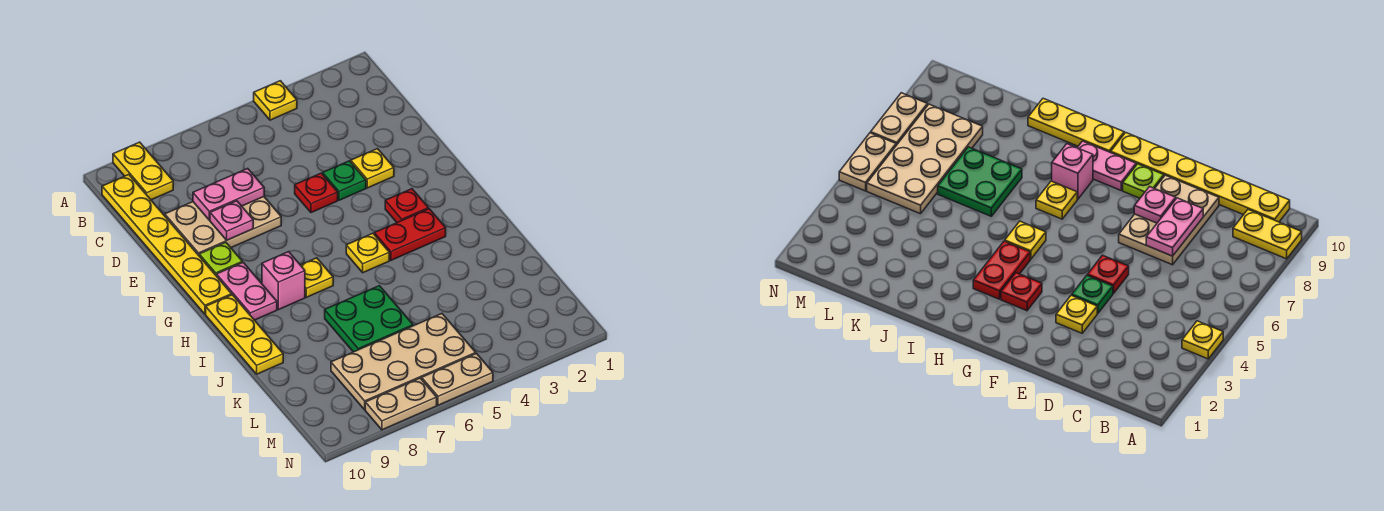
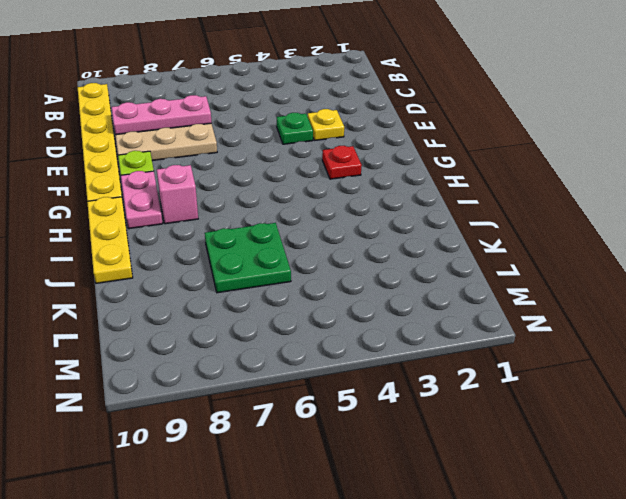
pink 1x3 plate [112,95,212,135] -> pink 1x2 plate [193,168,264,220]
none -> yellow 1x1 plate [254,81,297,120]
none -> yellow 1x2 plate [113,142,173,200]
none -> red 1x1 plate [295,173,338,213]

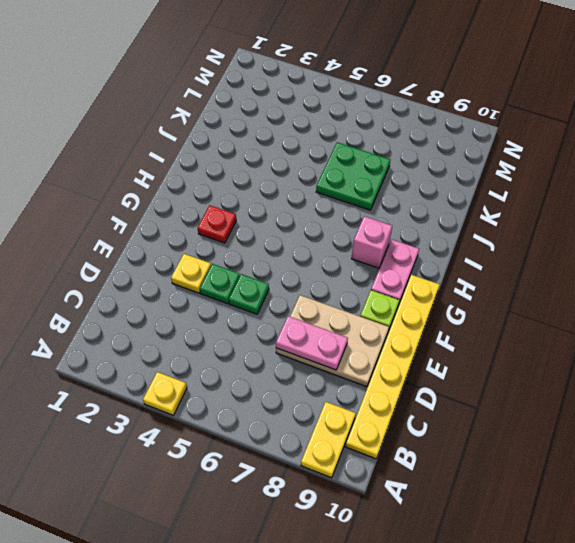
green 1x1 plate [229,274,269,314] -> red 1x1 plate [295,173,338,213]
none -> red 1x2 plate [374,209,446,260]
none -> yellow 1x1 plate [346,233,389,273]
none -> yellow 1x1 plate [301,258,333,297]

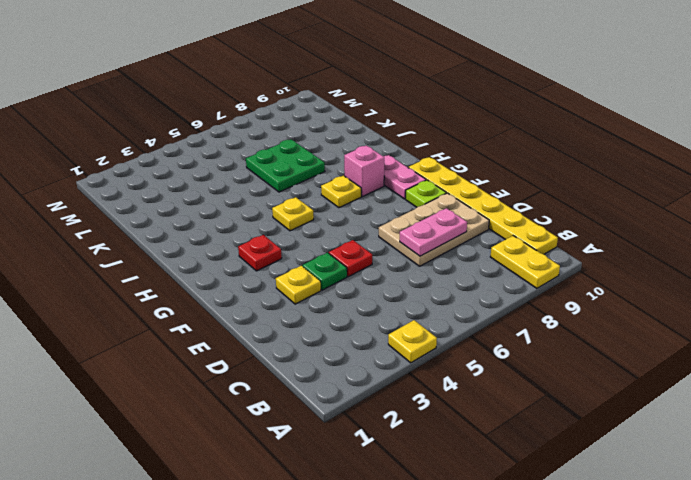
none -> red 1x2 plate [374,209,446,260]
none -> yellow 1x3 plate [206,295,283,374]
none -> tan 2x4 plate [331,314,476,410]

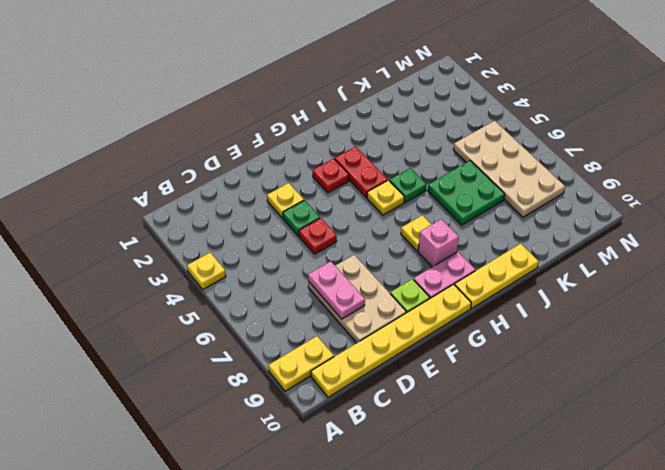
green 1x1 plate [389,168,426,203] -> none
none -> tan 1x2 plate [422,354,493,405]
none -> tan 1x2 plate [365,378,437,430]
none -> pink 1x1 plate [210,201,253,240]

